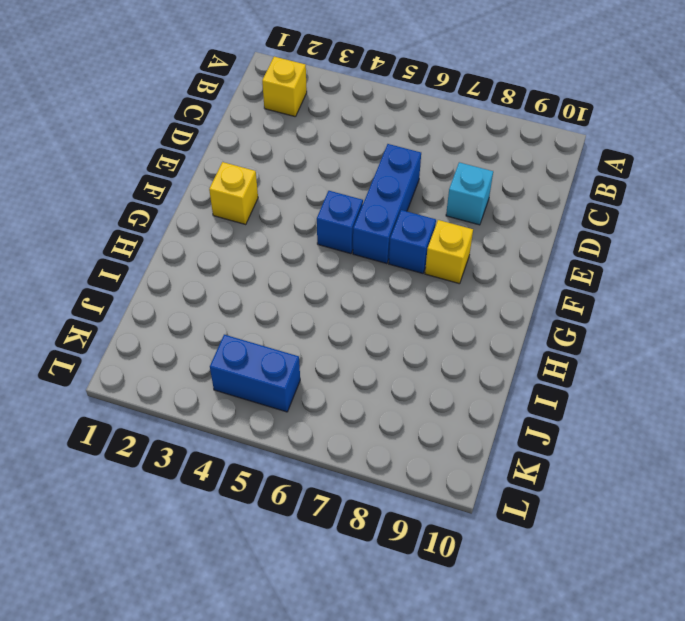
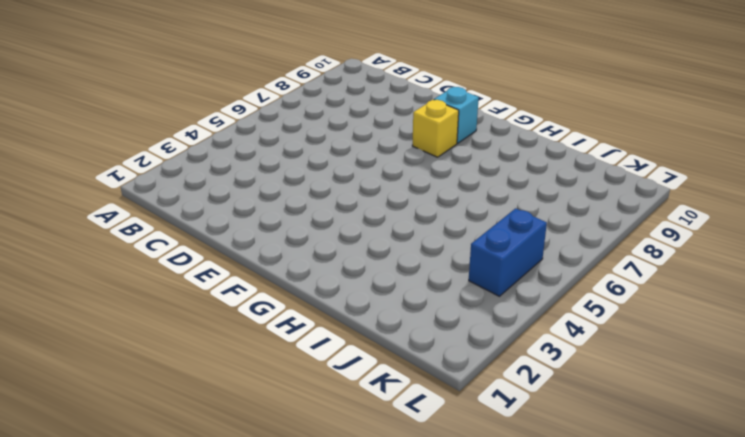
cyan 1x1 brick [434,87,479,143] -> cyan 1x1 brick moved to [446,162,493,225]
none -> yellow 1x1 brick [262,57,307,117]
none -> blue 1x3 brick [353,144,421,264]

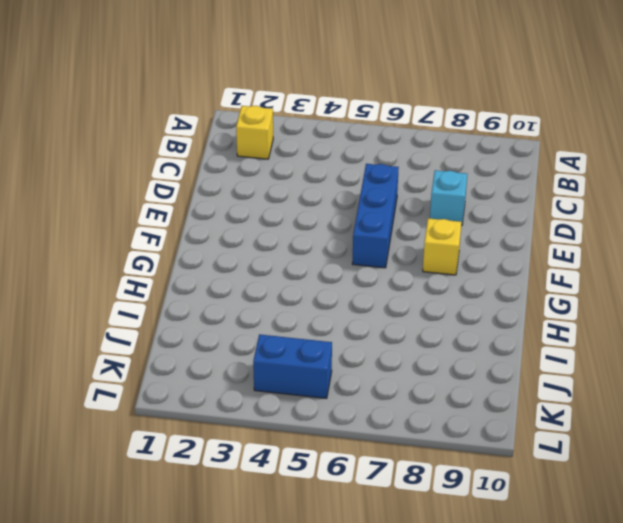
none -> yellow 1x1 brick [209,162,258,224]
none -> blue 1x1 brick [317,191,363,254]

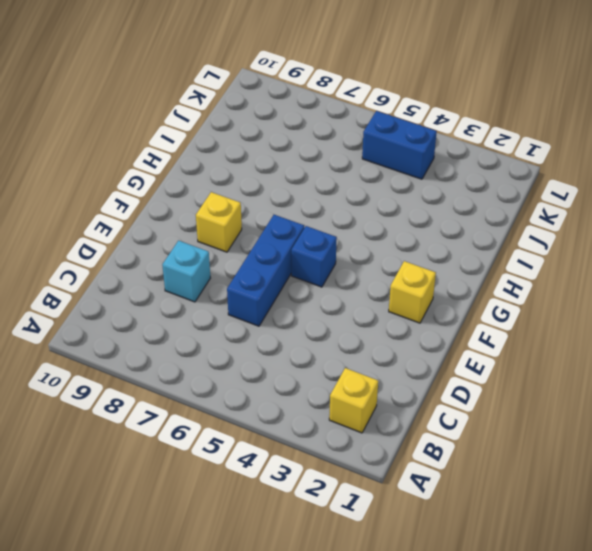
none -> blue 1x1 brick [389,210,436,273]

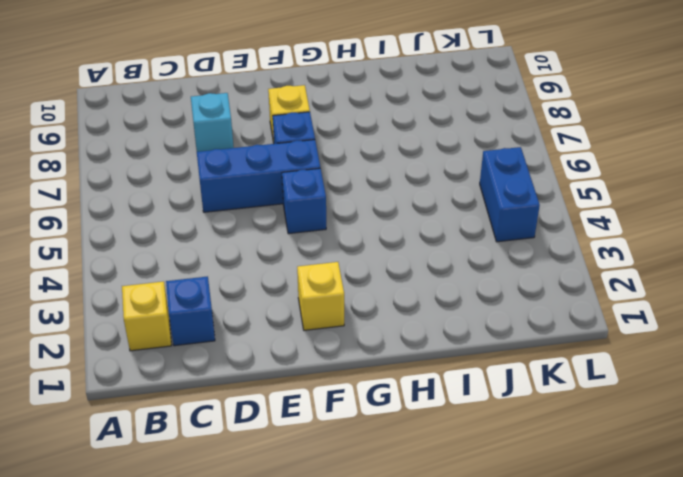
blue 1x1 brick [166,276,215,346] -> none

